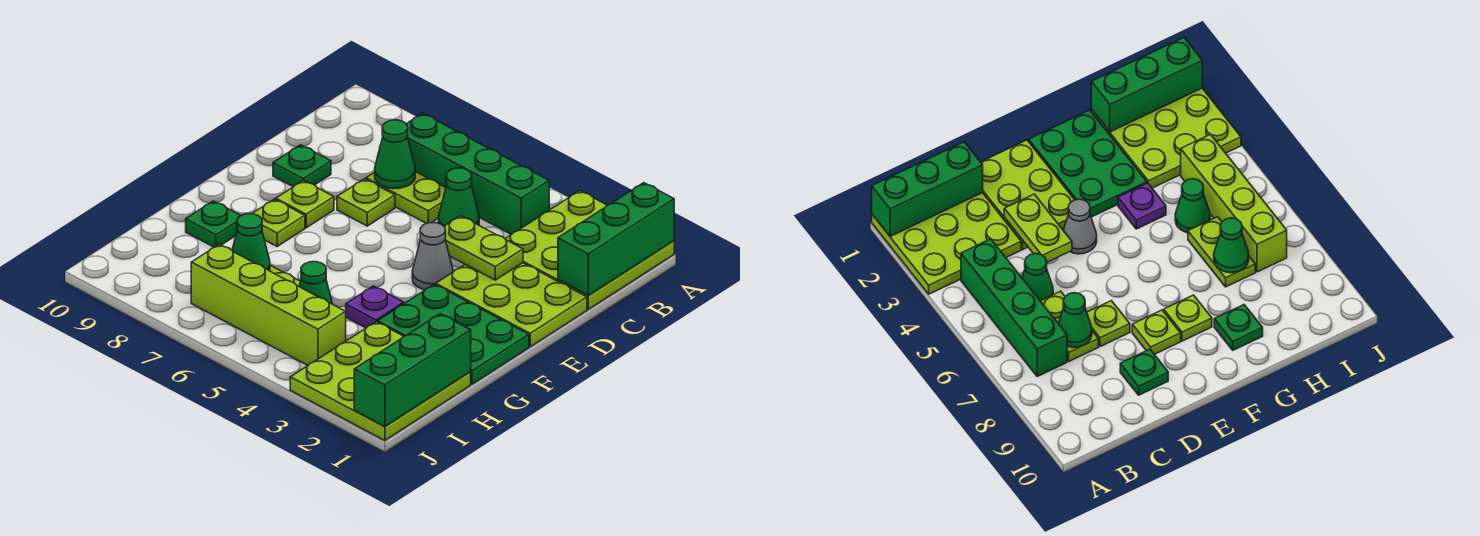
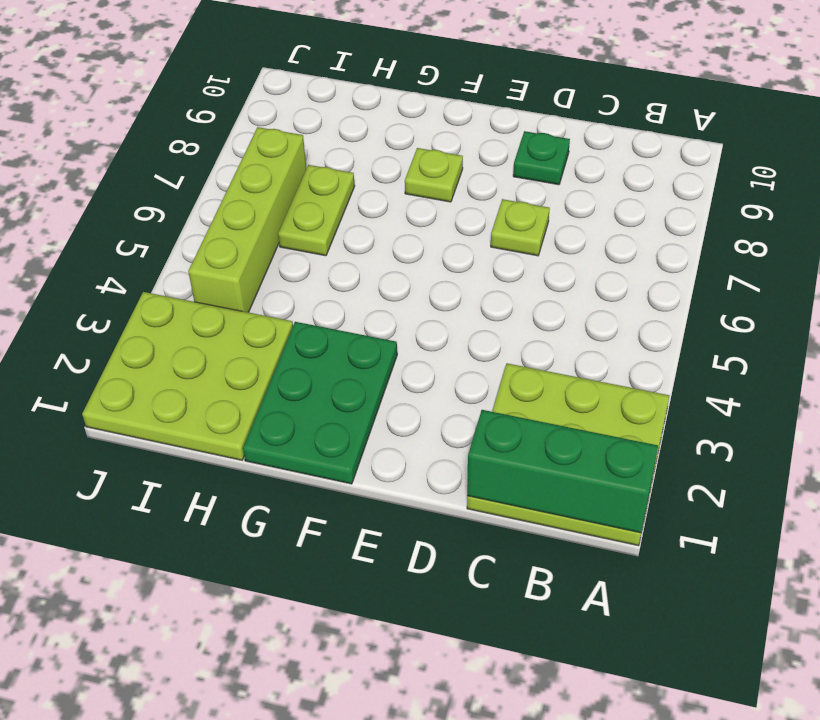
none -> green 1x4 brick [407,113,549,235]
none -> green 1x1 cone [439,168,479,226]
none -> lime 1x2 plate [366,172,446,224]

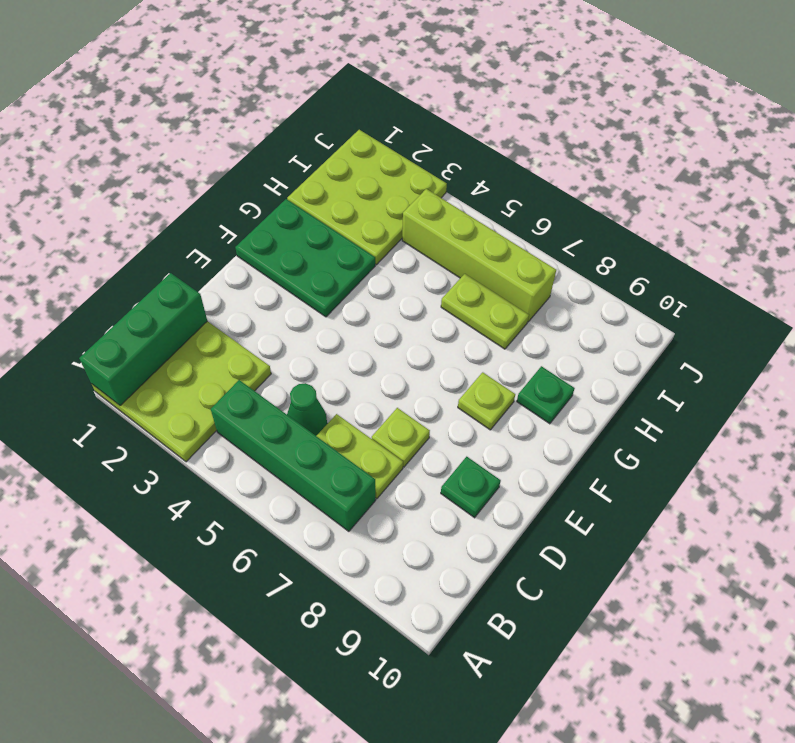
none -> lime 2x3 plate [436,263,587,347]
none -> grey 1x1 cone [412,223,453,290]
none -> lime 1x1 plate [276,180,334,228]

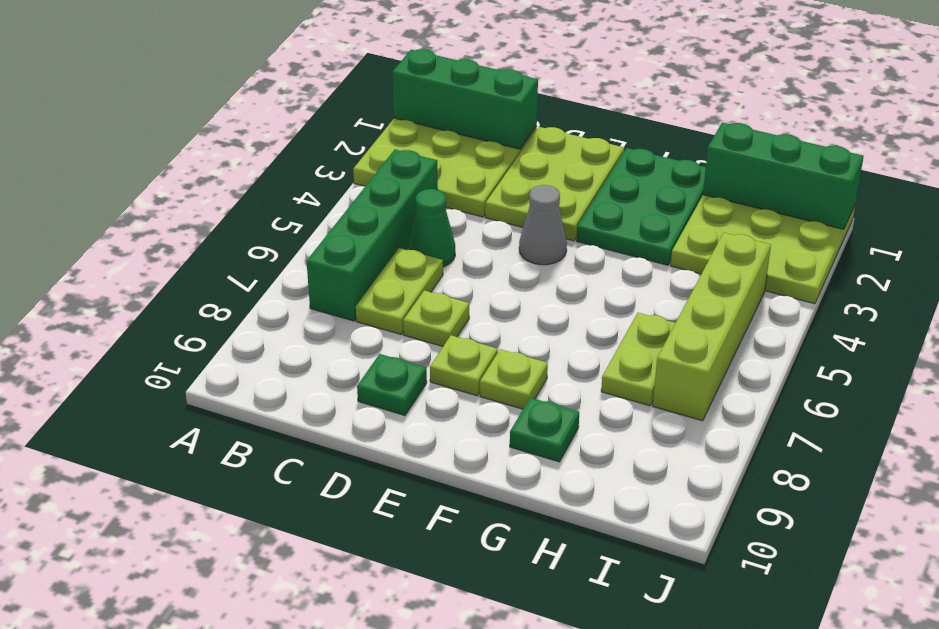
none -> purple 1x1 plate [345,286,404,328]
none -> green 1x1 cone [299,262,332,304]
none -> green 1x1 cone [375,120,415,188]

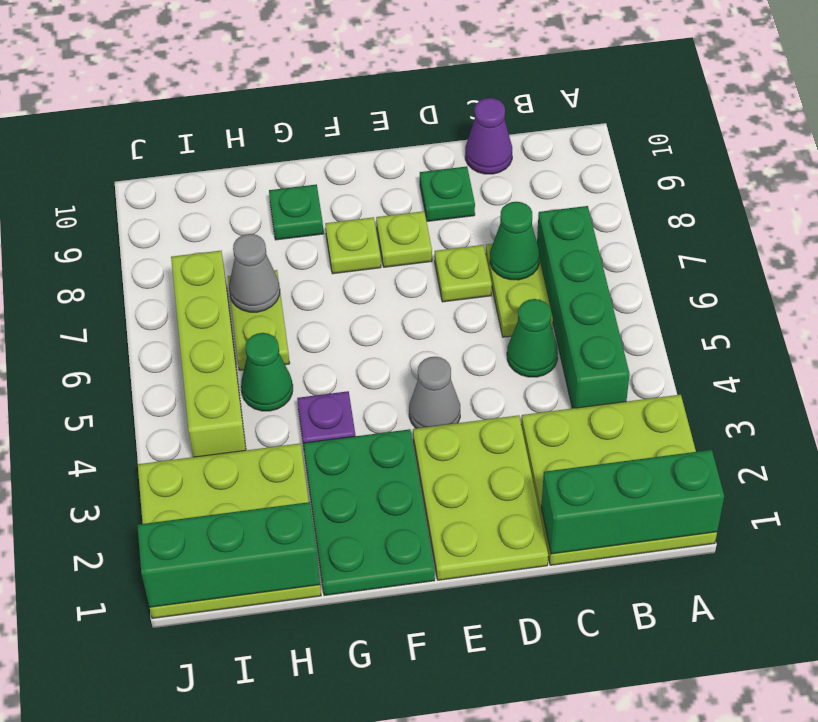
purple 1x1 cone [465,98,512,174] -> none
grey 1x1 cone [229,234,280,312] -> green 1x1 cone [232,214,270,271]
none -> lime 1x2 plate [444,216,523,280]

